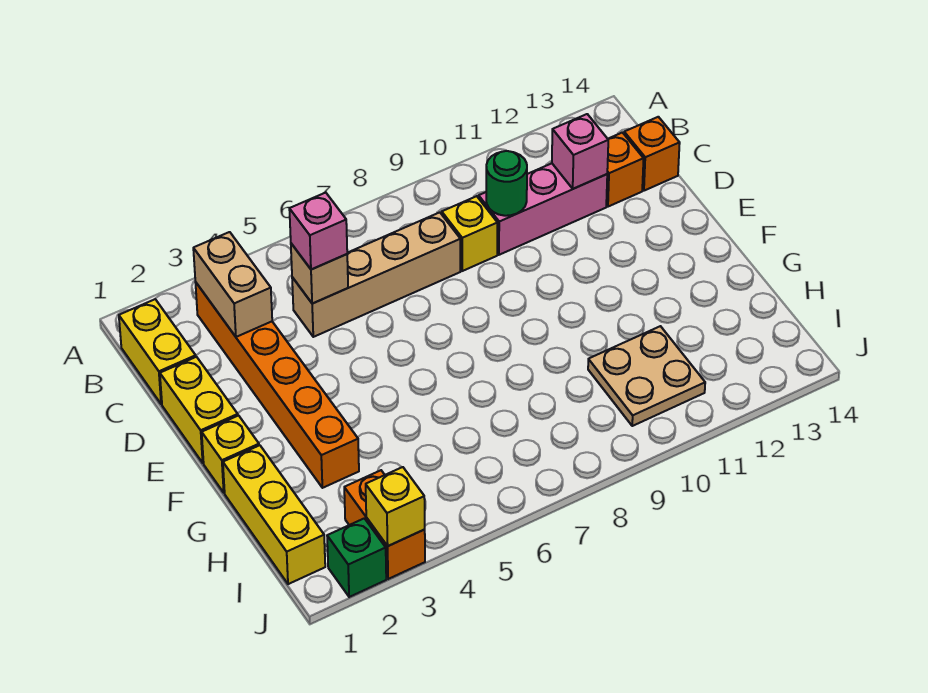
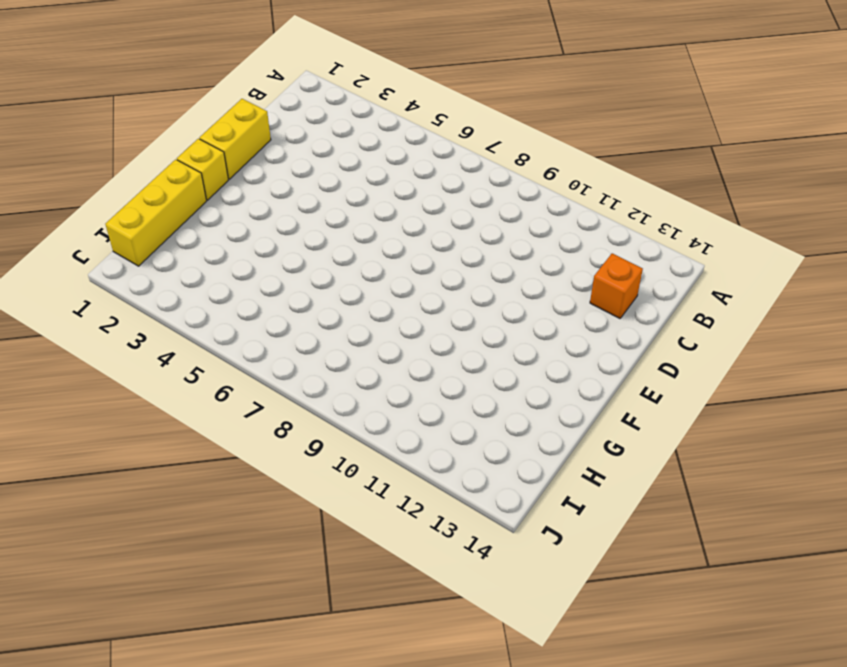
none -> yellow 1x2 brick [119,299,196,404]
none -> orange 1x6 brick [195,282,359,488]
none -> tan 1x4 brick [292,212,460,337]

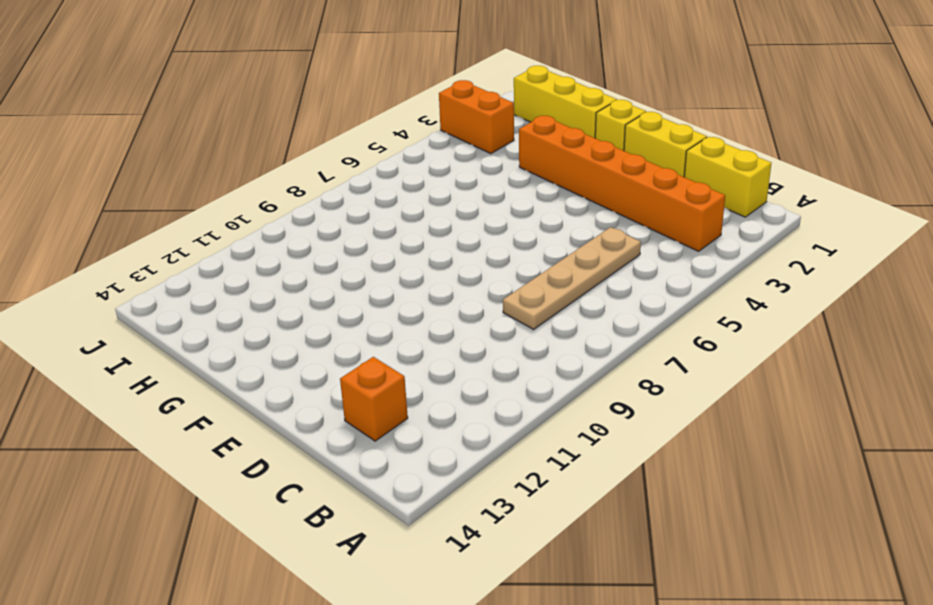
tan 1x4 plate [503,227,641,329] -> tan 1x4 brick [292,212,460,337]
none -> yellow 1x1 brick [442,196,497,271]
none -> pink 1x3 brick [479,163,607,255]
none -> orange 1x1 brick [624,117,680,191]

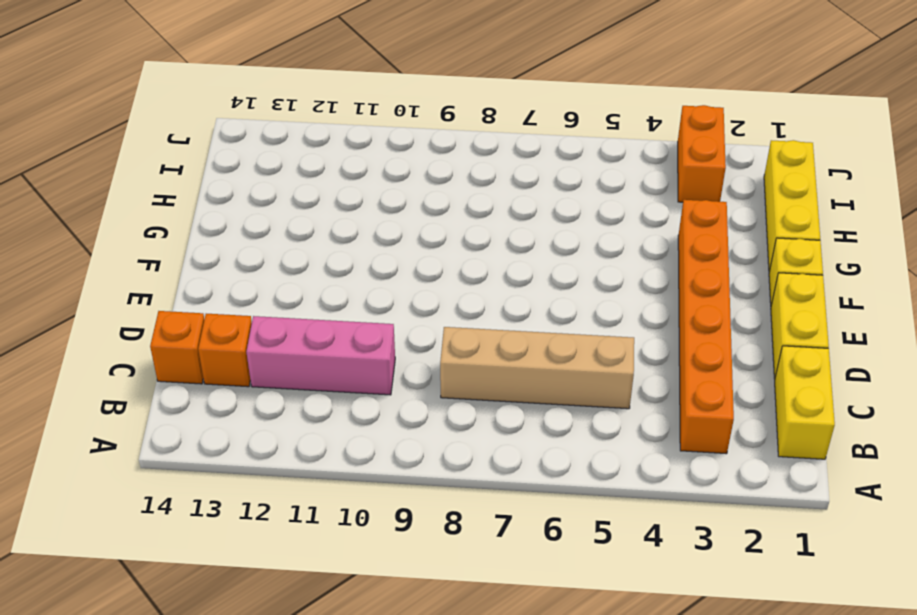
none -> yellow 1x1 brick [442,196,497,271]
none -> tan 2x2 plate [588,326,705,426]
none -> green 1x1 brick [327,518,386,597]

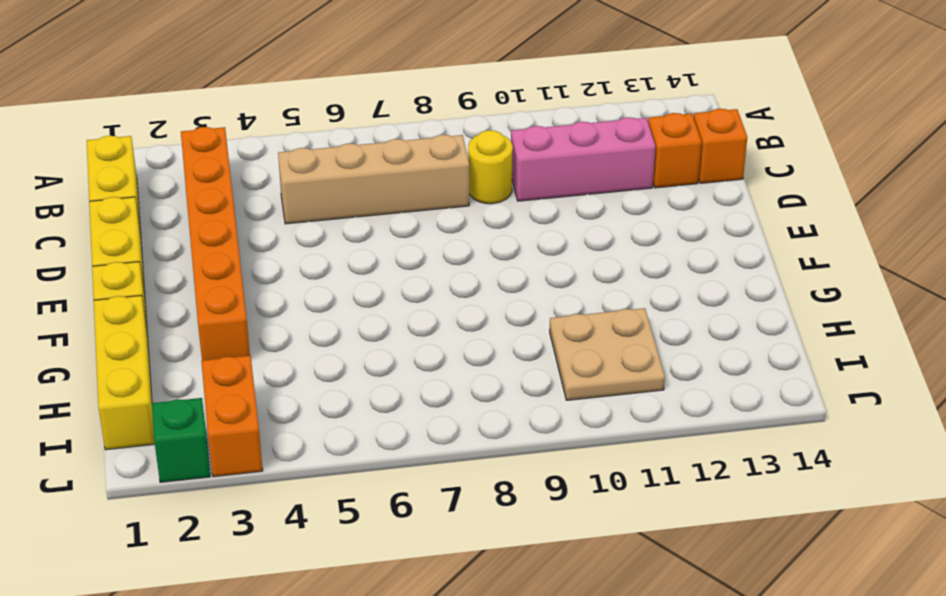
yellow 1x1 round brick [468,130,513,204] -> yellow 1x1 brick [442,196,497,271]
none -> tan 1x2 brick [193,232,272,337]
none -> tan 1x1 brick [291,244,348,304]
none -> green 1x1 round brick [486,151,527,216]

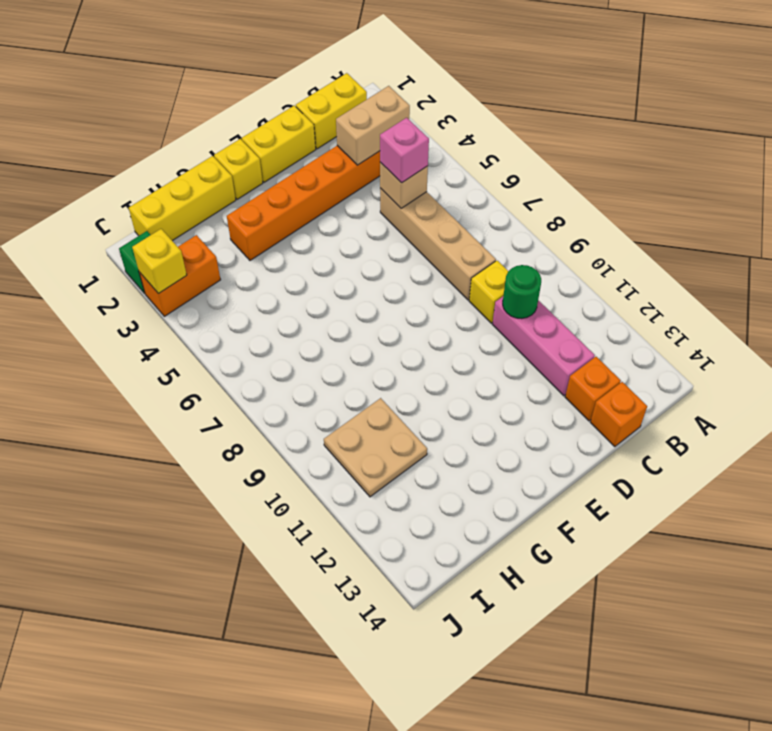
none -> pink 1x1 brick [552,114,608,189]

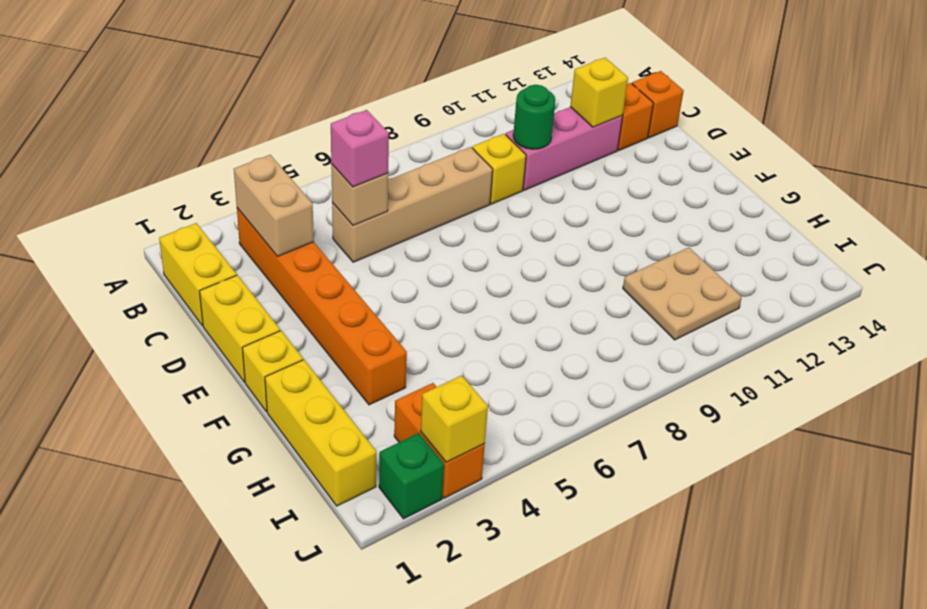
yellow 1x1 brick [570,58,628,127] -> pink 1x1 brick [552,114,608,189]

